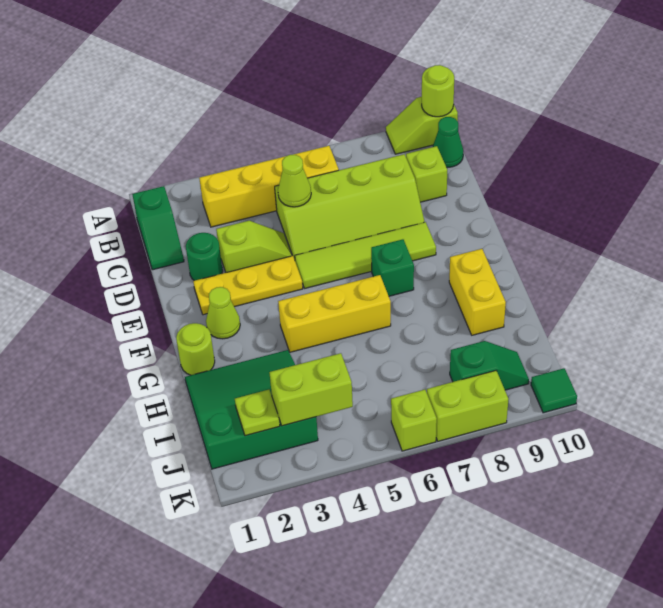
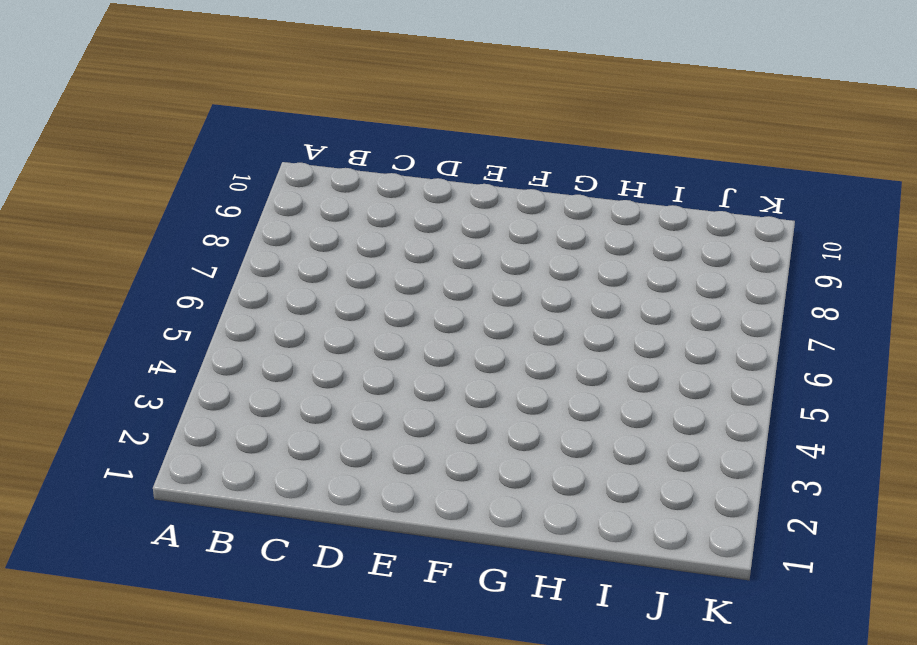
none -> lime 1x2 slope [386,97,458,154]
none -> green 1x2 slope [132,186,184,270]
none -> yellow 1x4 brick [199,146,339,227]

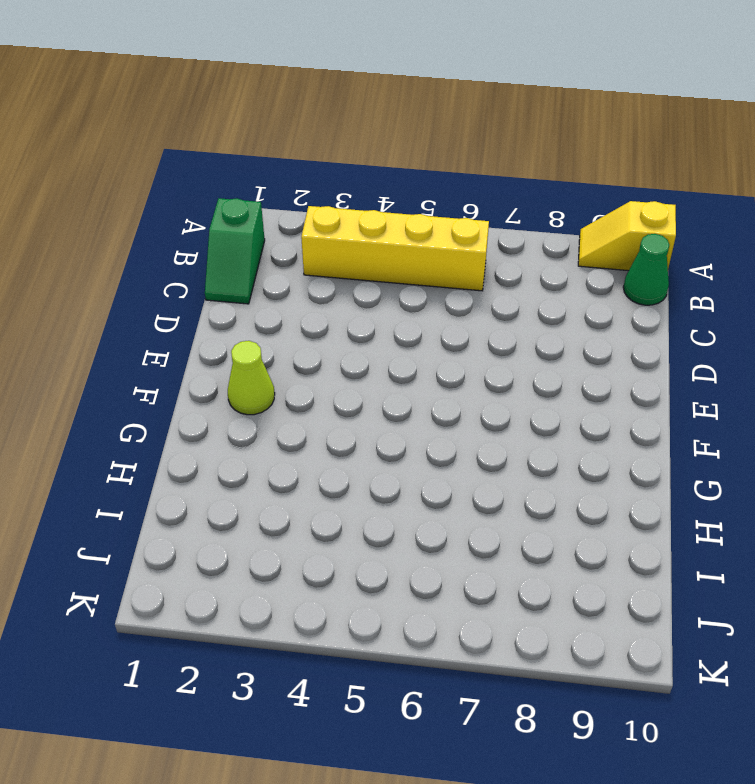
yellow 1x2 slope [578,201,676,271] -> lime 1x2 slope [386,97,458,154]
none -> lime 2x4 slope [275,154,425,259]
none -> lime 1x1 brick [406,146,447,202]
none -> green 1x1 round brick [186,233,223,281]

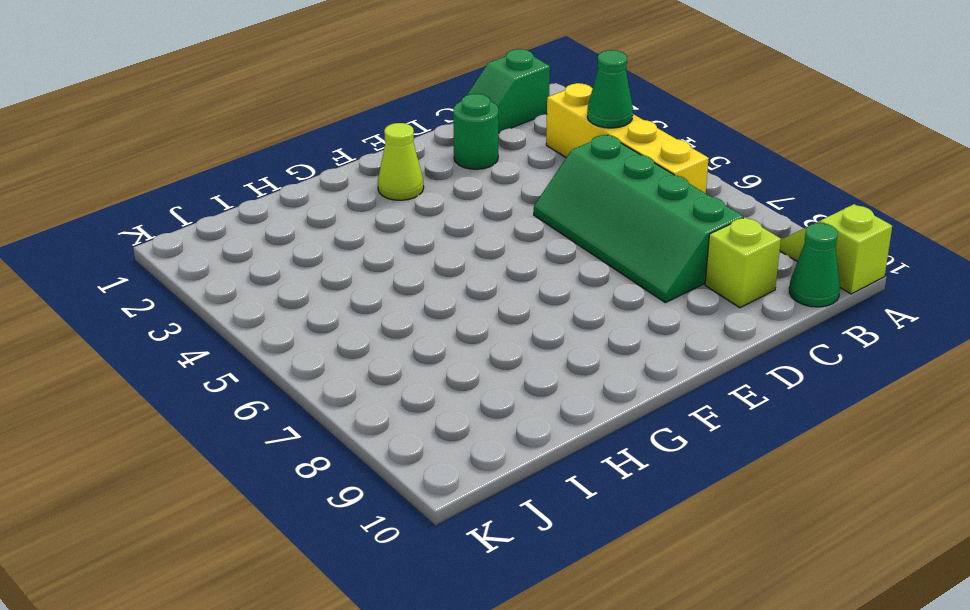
green 1x1 cone [587,50,633,128] -> none
green 2x4 slope [534,135,743,303] -> lime 2x4 slope [275,154,425,259]
none -> lime 1x2 slope [216,221,292,273]
none -> yellow 1x3 plate [193,256,303,315]
none -> lime 1x4 tile [295,222,436,288]

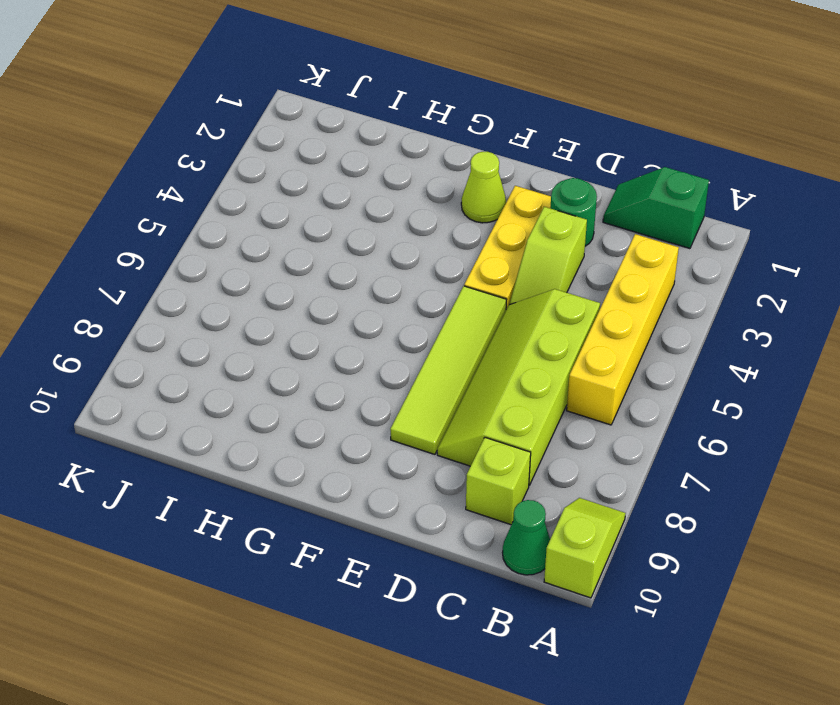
none -> green 1x1 brick [371,239,414,296]
none -> lime 1x1 round brick [176,323,215,375]
none -> yellow 1x3 brick [278,275,391,352]

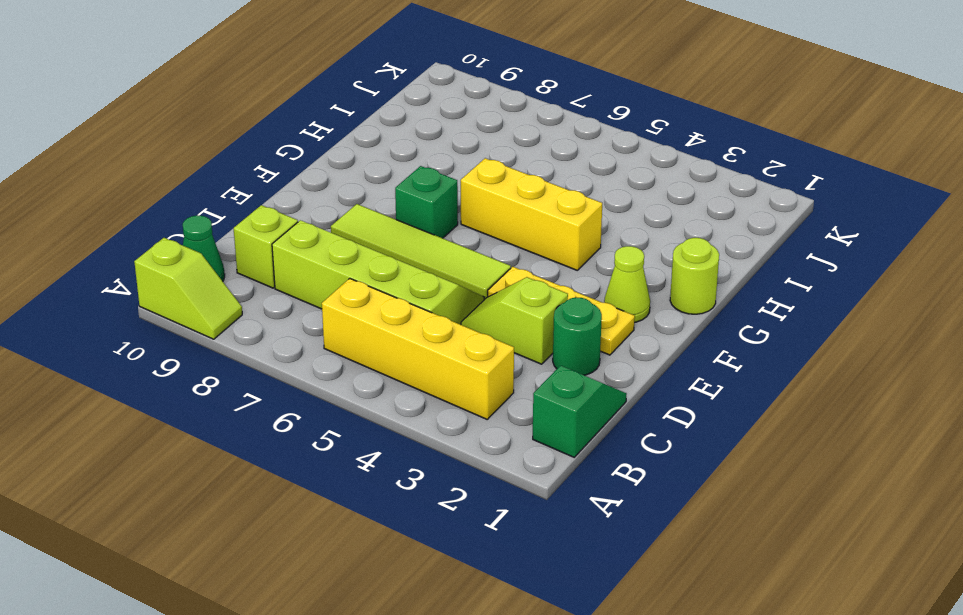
none -> yellow 1x2 brick [449,249,506,335]
none -> green 3x3 slope [185,350,318,469]
none -> green 1x2 slope [450,341,529,390]

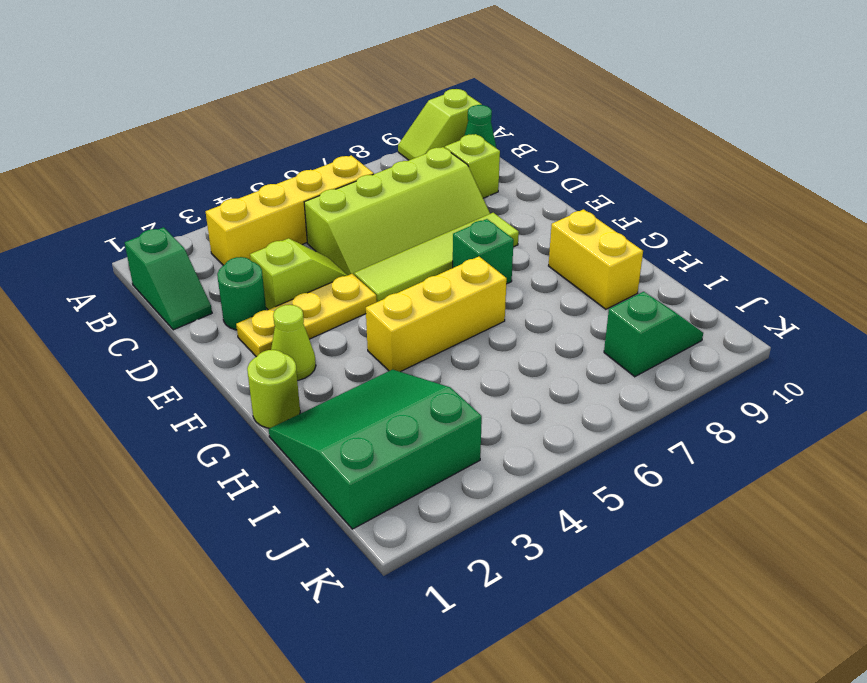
none -> lime 1x1 brick [391,390,437,451]
none -> lime 1x2 brick [427,371,508,441]
none -> green 1x1 tile [531,368,577,413]

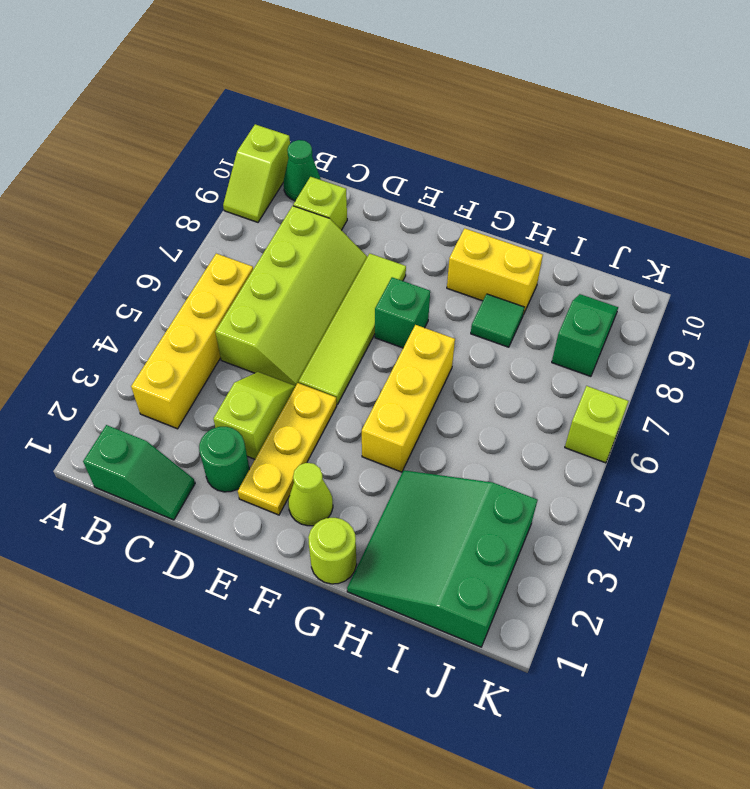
green 1x1 tile [471,294,524,347] -> green 1x1 tile moved to [531,368,577,413]
none -> lime 1x2 brick [427,371,508,441]
none -> lime 1x1 round brick [422,65,454,117]
none -> lime 1x1 cone [278,155,311,207]

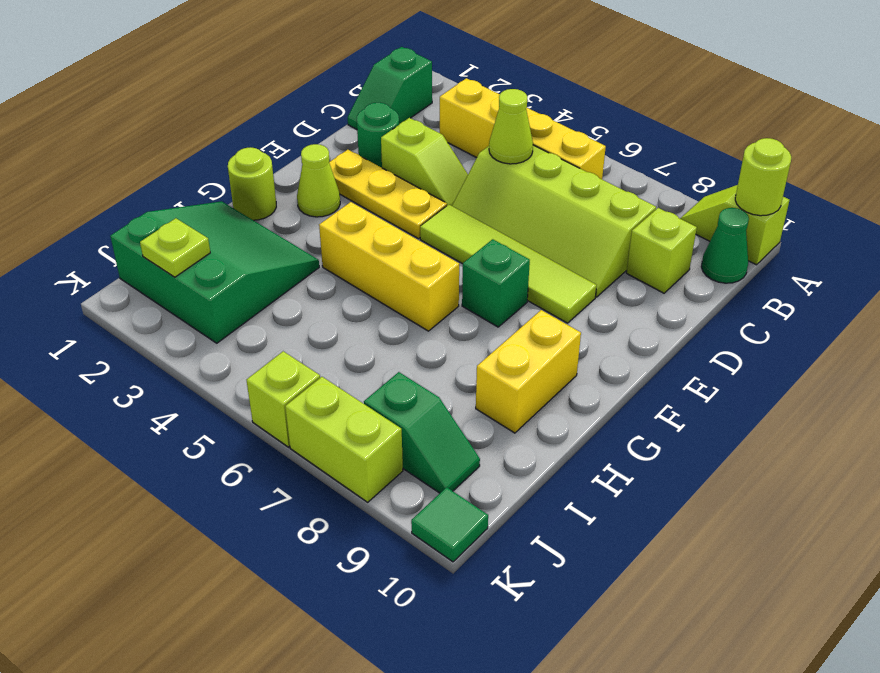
none -> lime 1x2 brick [269,353,353,426]

